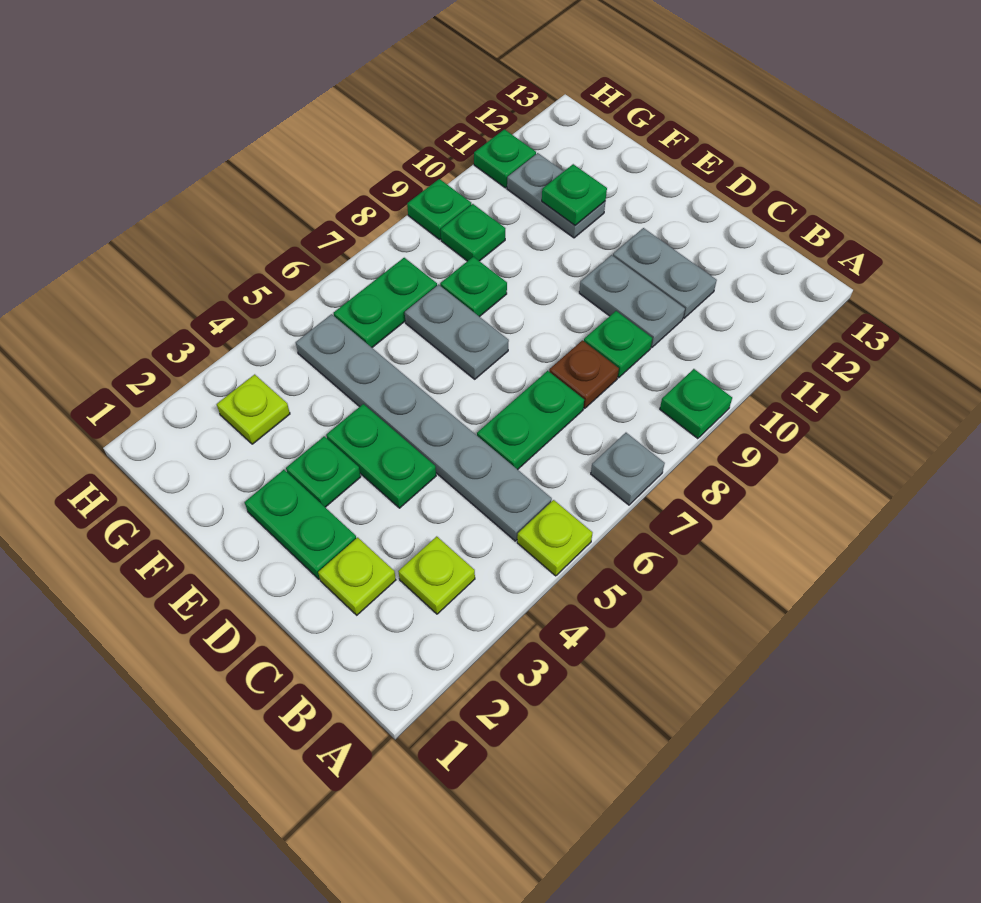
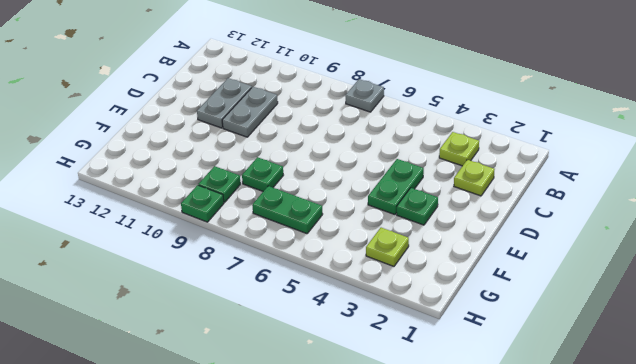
none -> lime 1x1 plate [517,500,593,576]
none -> green 1x1 plate [660,369,732,439]
none -> grey 1x6 plate [296,314,552,541]

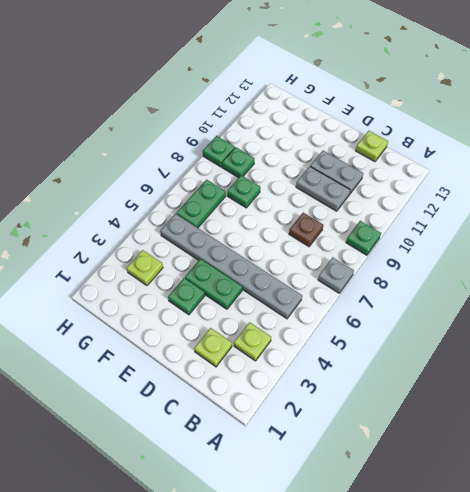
lime 1x1 plate [356,131,388,162] -> lime 1x1 plate moved to [517,500,593,576]
none -> green 1x2 plate [477,371,584,470]
none -> green 1x1 plate [584,311,652,378]
none -> green 1x2 plate [245,470,356,579]

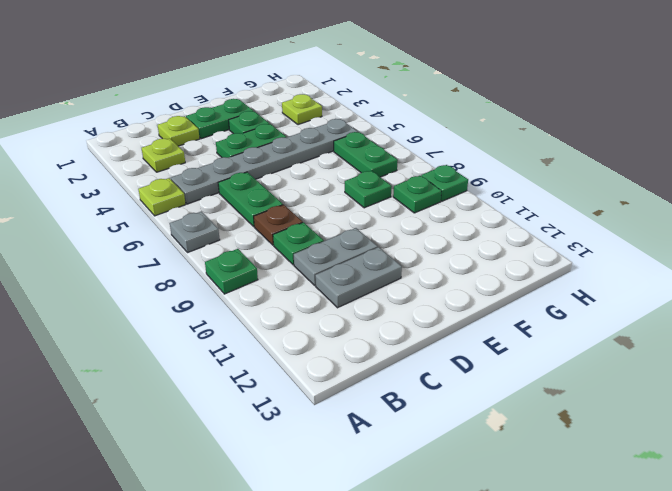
none -> grey 1x2 plate [405,285,509,379]
none -> grey 1x2 plate [507,153,605,238]
none -> green 1x1 plate [474,129,536,188]

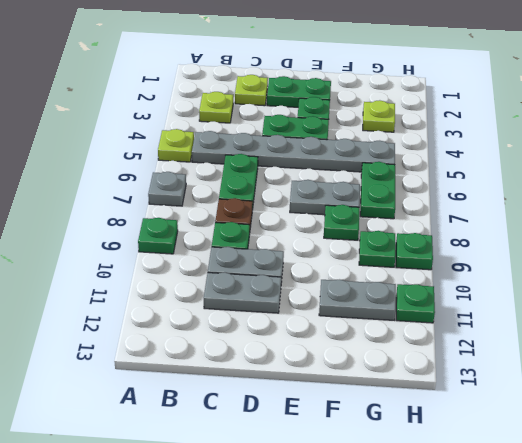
none -> green 1x1 plate [542,164,607,225]

